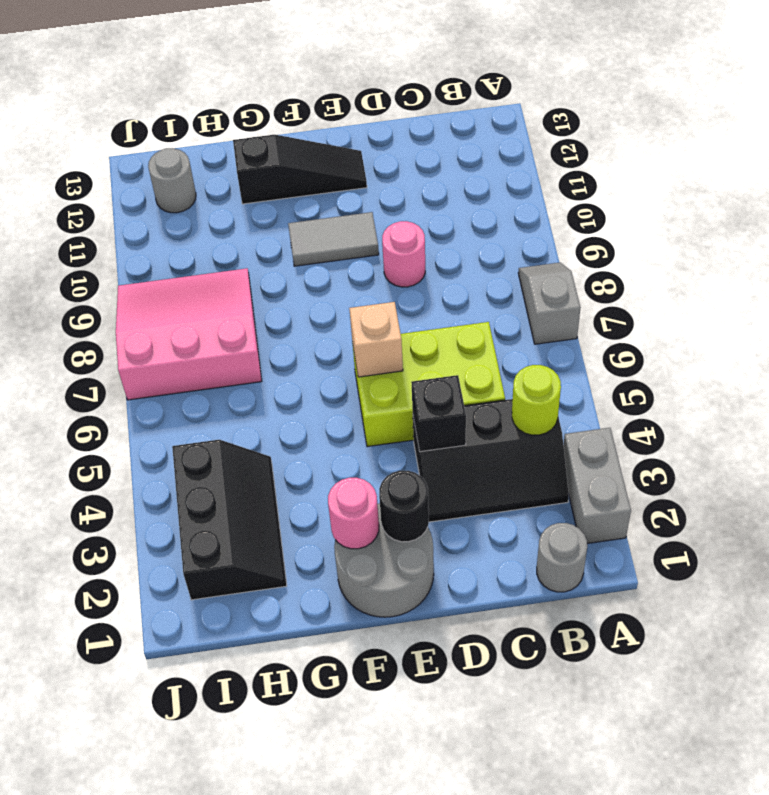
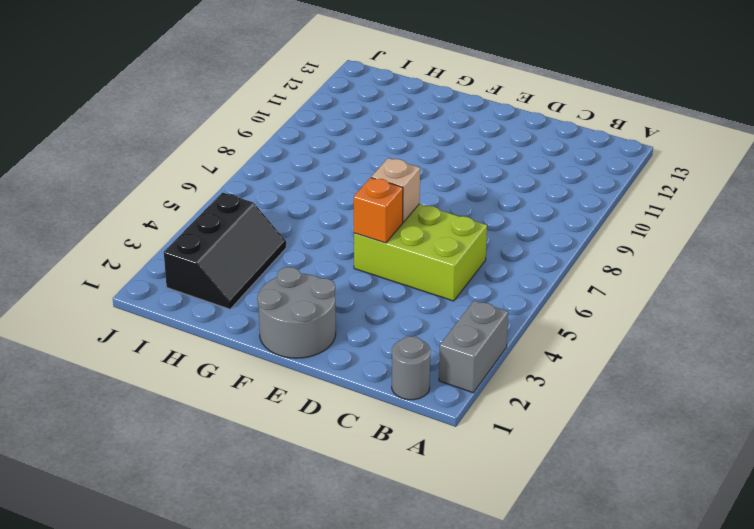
orange 1x1 brick [354,178,403,243] -> none
none -> grey 1x2 slope [518,262,580,344]
none -> black 2x3 slope [413,399,569,522]
none -> pink 1x1 round brick [382,221,425,287]

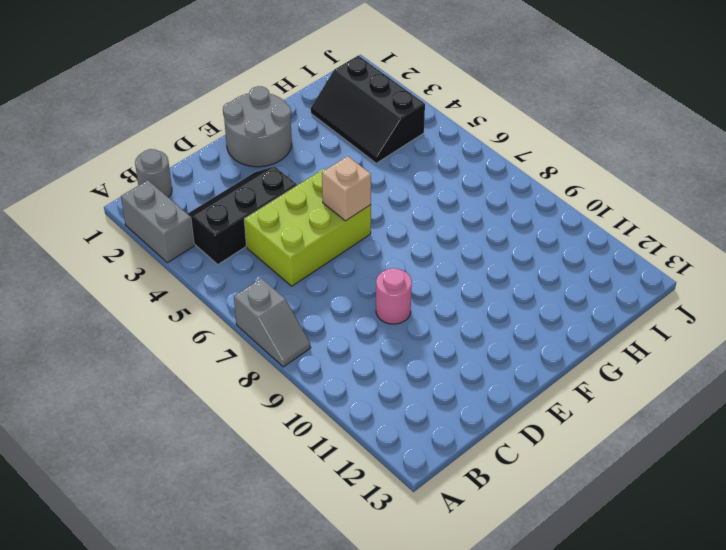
none -> grey 1x2 tile [288,212,379,266]
none -> black 1x3 slope [233,135,367,204]
none -> pink 3x3 slope [116,268,262,400]

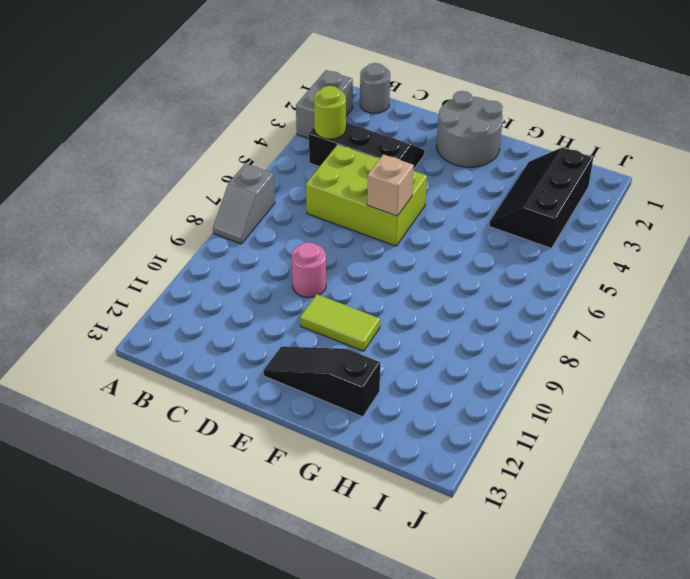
lime 1x2 tile [300,294,380,351] -> grey 1x2 tile [288,212,379,266]
none -> pink 3x3 slope [116,268,262,400]
none -> grey 1x1 round brick [148,148,196,213]
none -> black 1x1 brick [411,375,466,452]

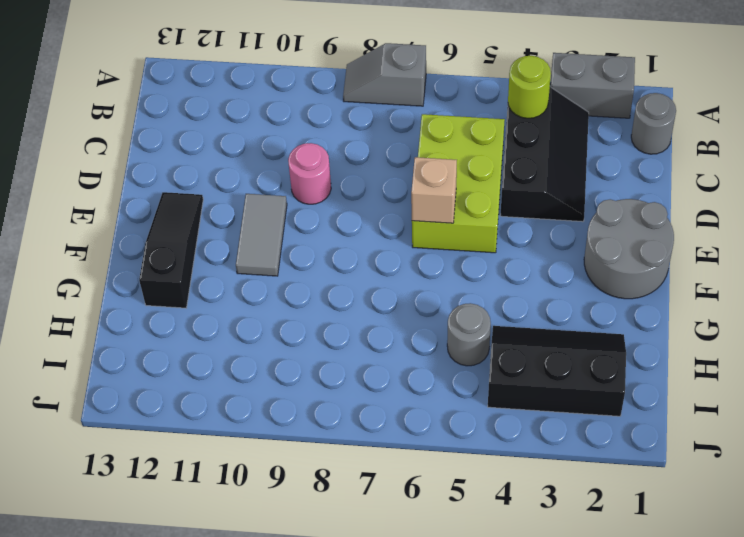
grey 1x1 round brick [447,303,491,366] -> grey 1x1 round brick moved to [148,148,196,213]
none -> pink 3x3 slope [116,268,262,400]
none -> black 1x1 brick [411,375,466,452]
none -> black 1x1 round brick [379,471,429,542]

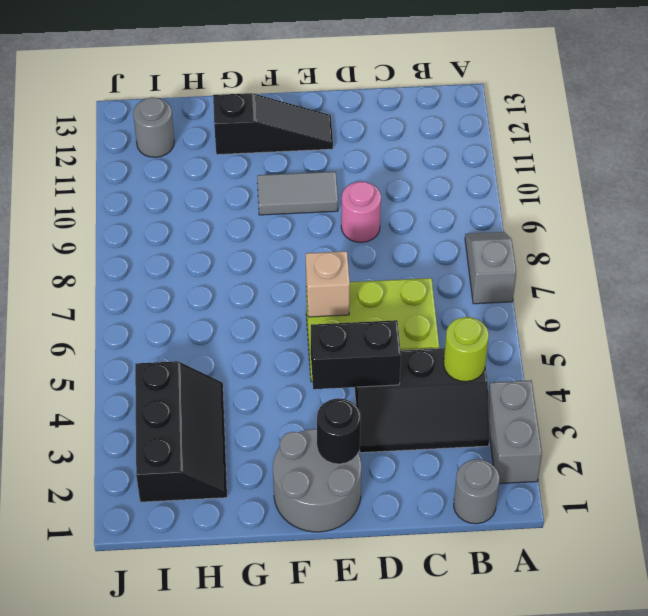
black 1x2 brick [311,320,401,389] -> black 1x1 brick [411,375,466,452]
none -> pink 3x3 slope [116,268,262,400]
none -> pink 1x1 round brick [328,478,379,549]

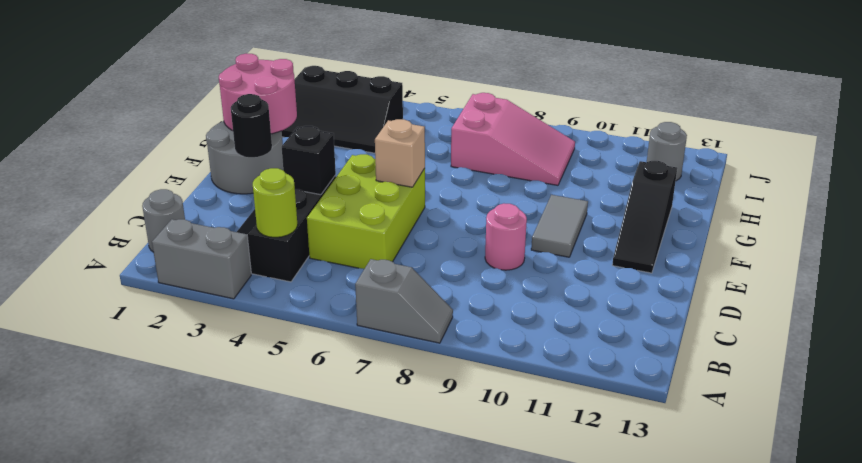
pink 2x2 round brick [219,54,297,134] -> pink 1x1 round brick [328,478,379,549]
pink 2x3 slope [451,93,575,185] -> pink 3x3 slope [116,268,262,400]

